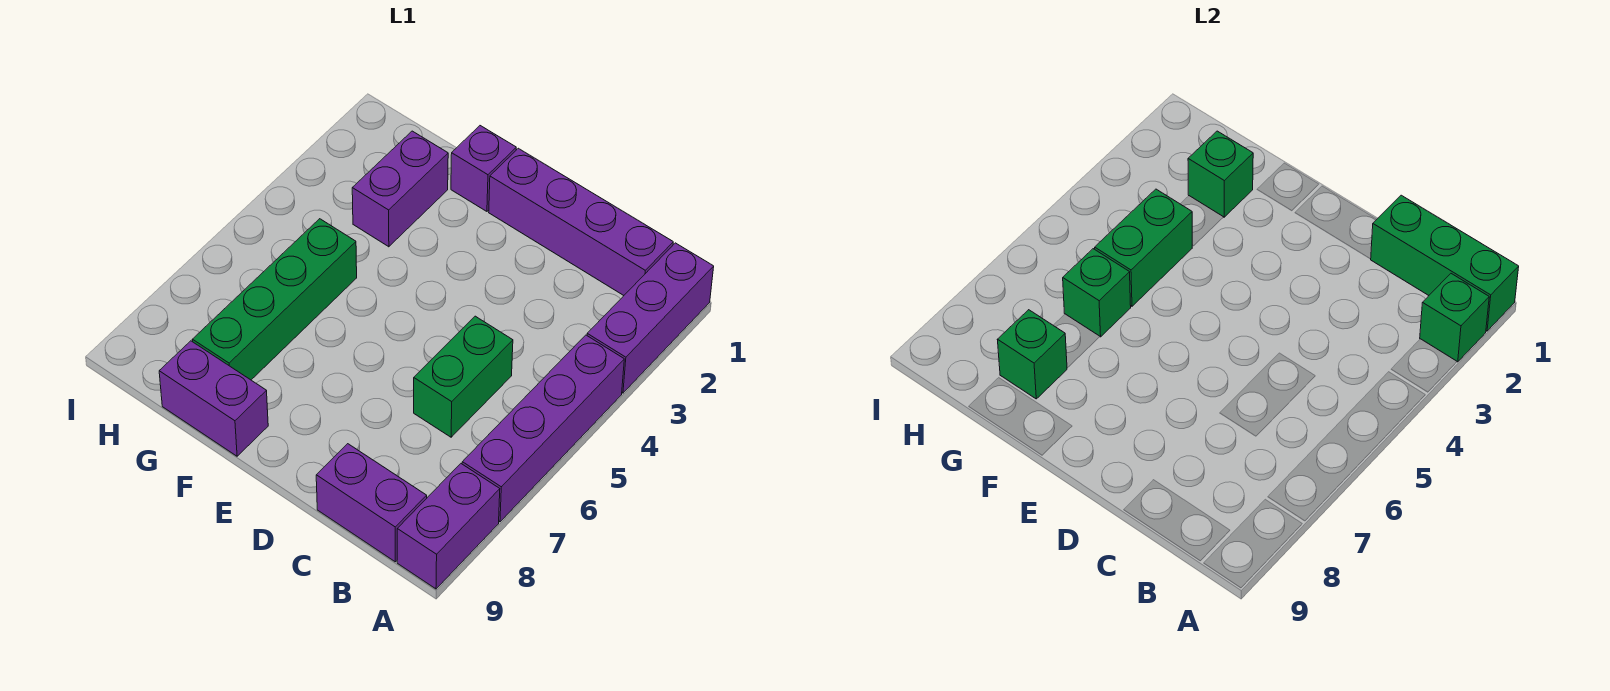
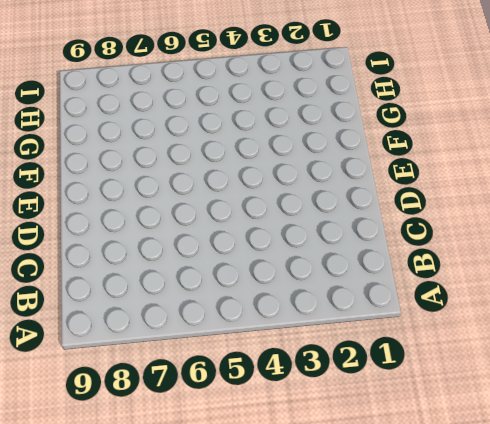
none -> purple 1x3 brick [587,243,714,393]
none -> purple 1x4 brick [462,335,624,522]
none -> purple 1x2 brick [397,464,500,589]

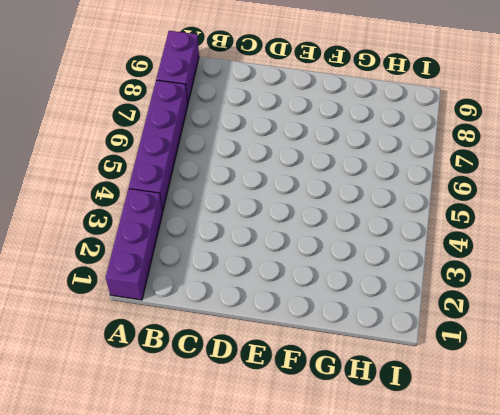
none -> purple 1x4 brick [489,148,673,295]
none -> purple 1x2 brick [316,444,427,562]
none -> green 1x2 brick [414,316,513,437]

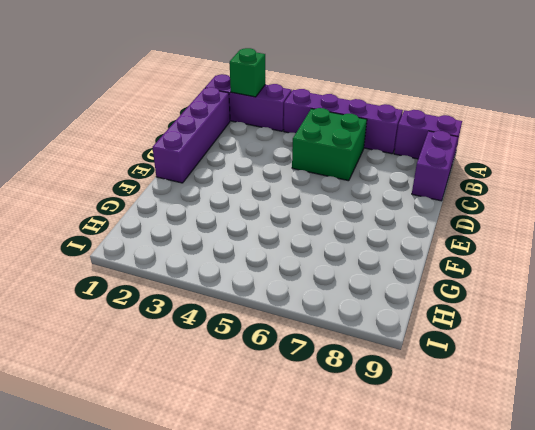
green 2x2 brick [292,108,367,181] -> green 1x2 brick [414,316,513,437]
none -> purple 1x1 brick [451,126,516,211]
none -> purple 1x2 brick [159,341,268,456]
none -> purple 1x2 brick [352,131,448,247]

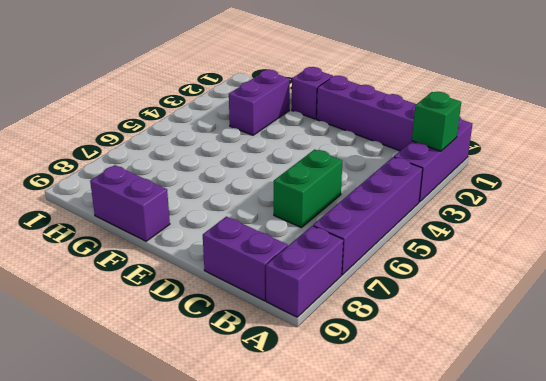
none -> green 1x4 brick [192,219,357,380]
none -> green 1x3 brick [1371,195,1519,331]
none -> green 1x1 brick [1188,131,1253,217]

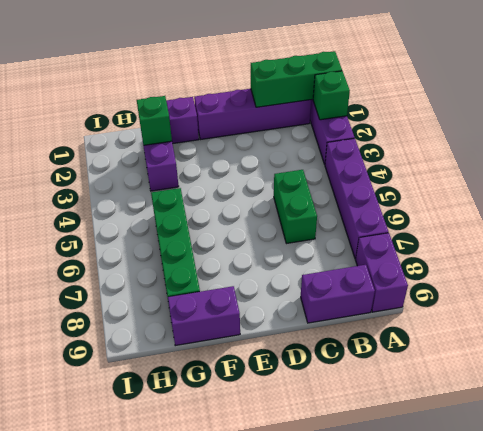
none -> green 1x2 brick [1095,189,1192,306]
none -> green 1x1 brick [1063,249,1131,337]
none -> green 1x1 brick [997,310,1067,399]

